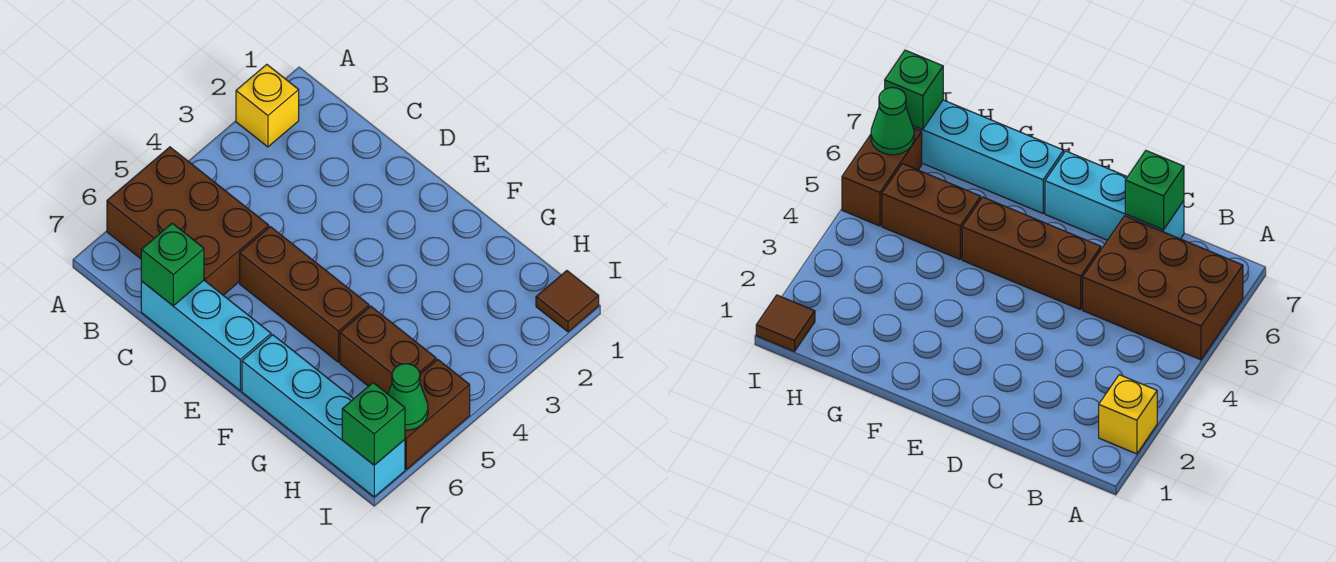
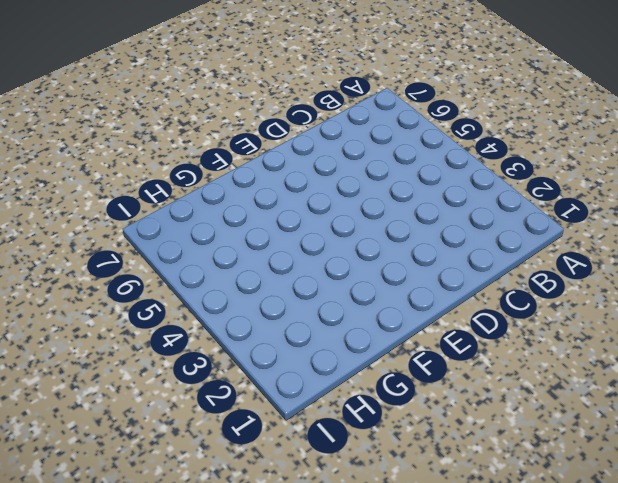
none -> yellow 1x1 brick [236,64,299,147]
none -> brown 2x3 brick [107,147,269,295]

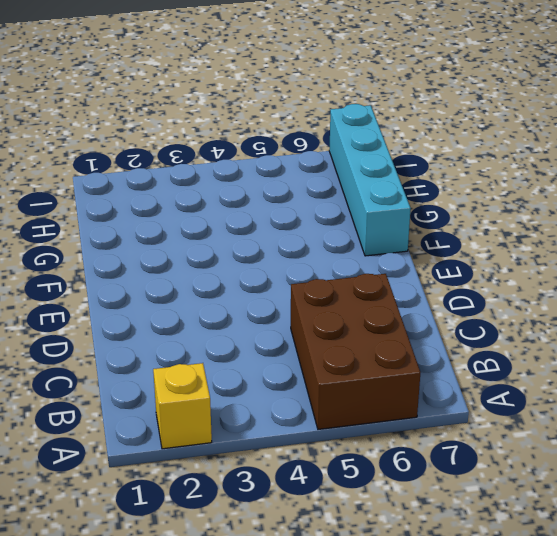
none -> cyan 1x3 brick [141,280,271,391]
none -> brown 1x3 brick [240,227,369,362]

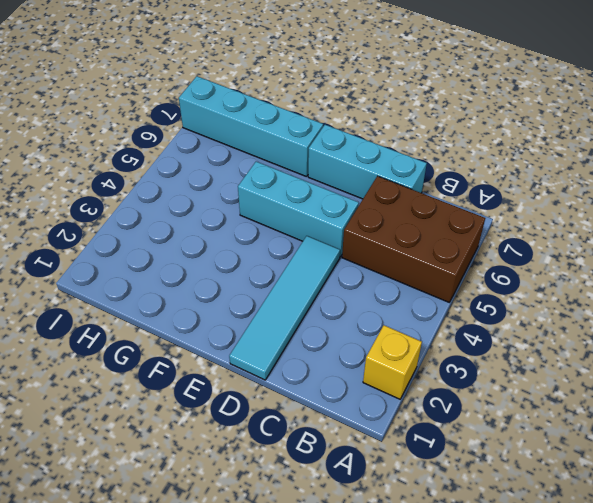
cyan 1x4 tile [229,236,340,380] -> none
cyan 1x3 brick [238,162,359,257] -> brown 1x3 brick [240,227,369,362]
none -> brown 1x2 brick [340,306,436,394]
none -> brown 1x1 tile [536,271,599,332]

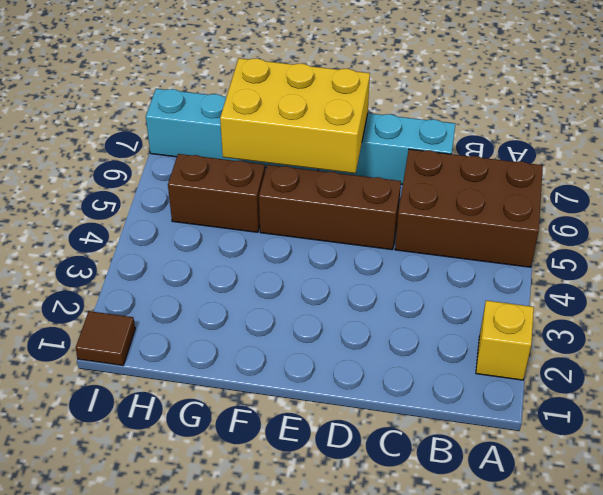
yellow 2x3 brick [220,58,370,173] -> none
none -> brown 1x2 brick [405,359,470,469]
none -> green 1x1 brick [141,223,204,306]

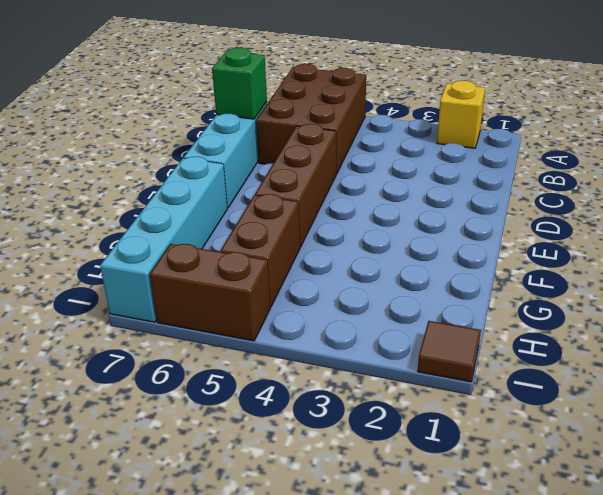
none -> green 1x1 cone [388,364,428,430]
none -> green 1x1 brick [342,383,405,465]

